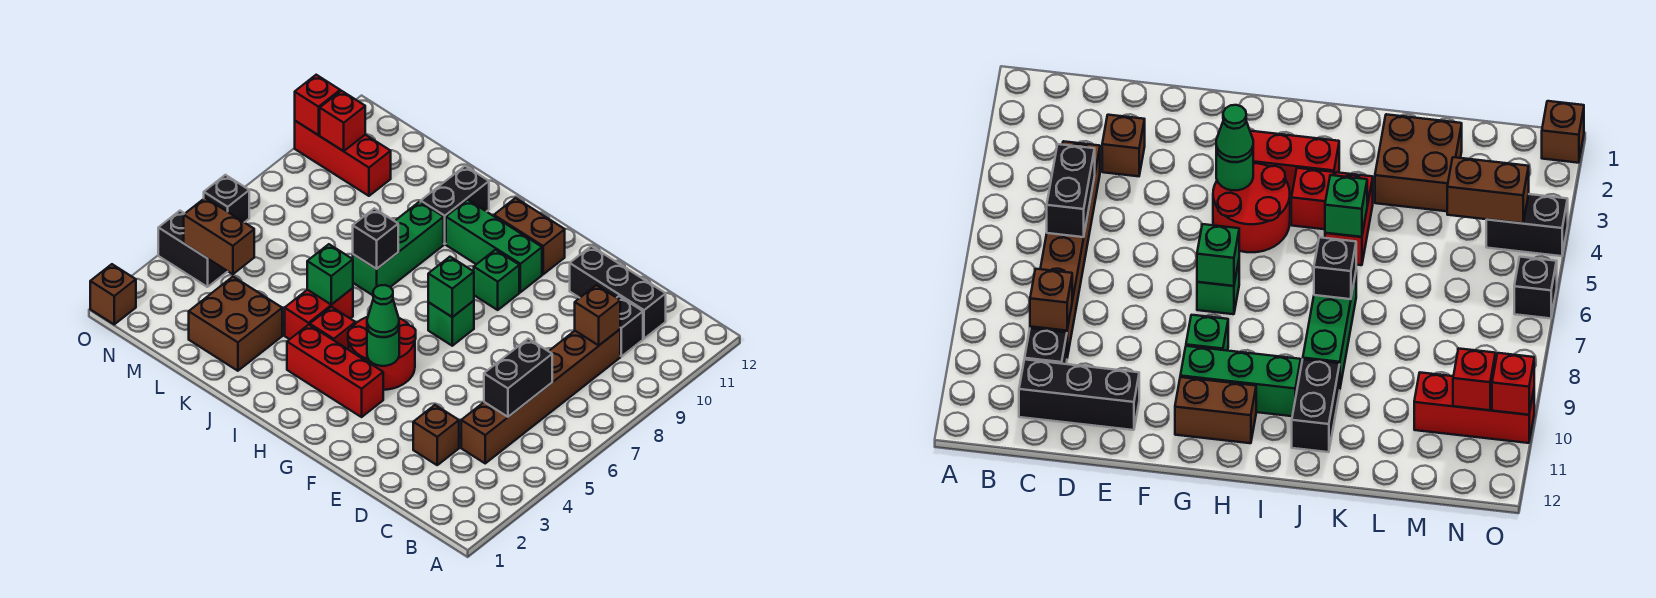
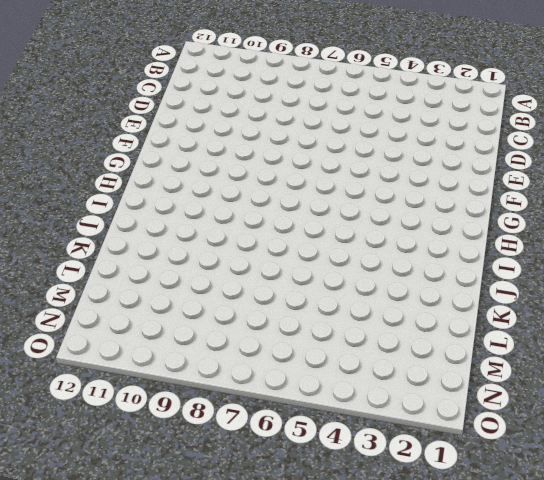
none -> brown 1x6 brick [461,329,620,463]
none -> black 1x1 brick [617,296,643,356]
none -> black 1x3 brick [570,246,666,339]

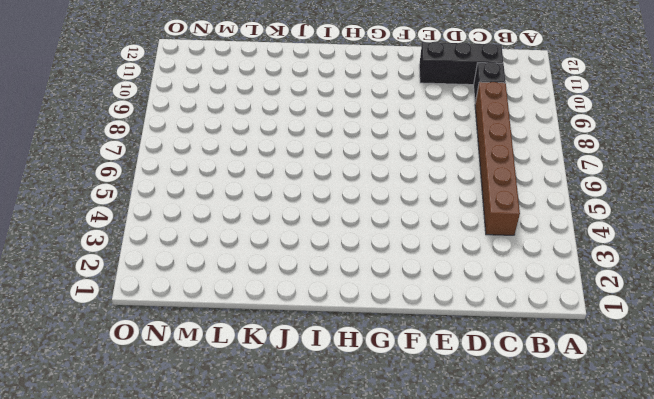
none -> brown 1x1 brick [413,405,459,465]
none -> red 1x3 brick [287,325,383,417]
none -> red 2x2 round brick [348,317,416,390]

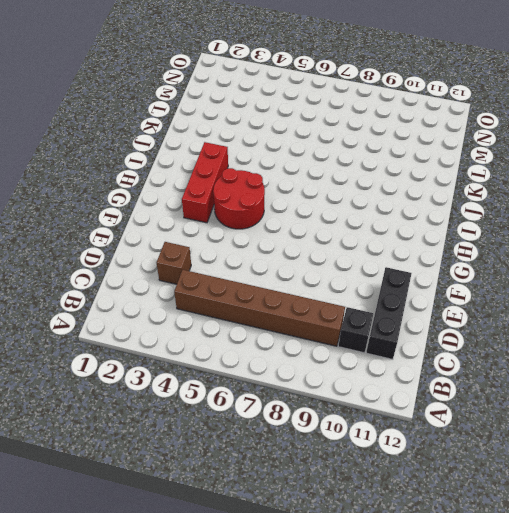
none -> green 1x1 brick [428,301,474,346]
none -> green 1x1 brick [474,250,519,310]
none -> green 1x3 brick [446,200,542,292]

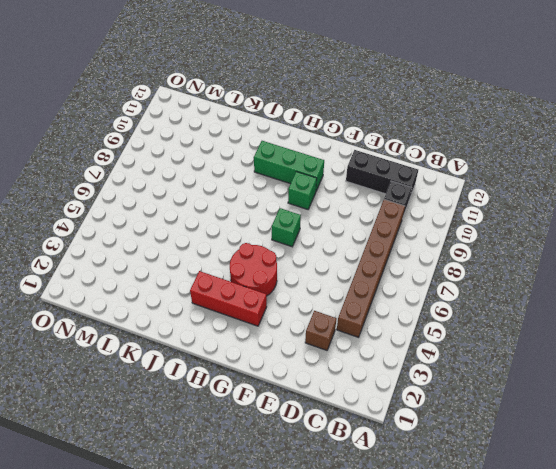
none -> brown 1x2 brick [494,198,565,274]
none -> red 1x1 brick [310,307,355,350]
none -> red 1x2 brick [285,288,353,339]

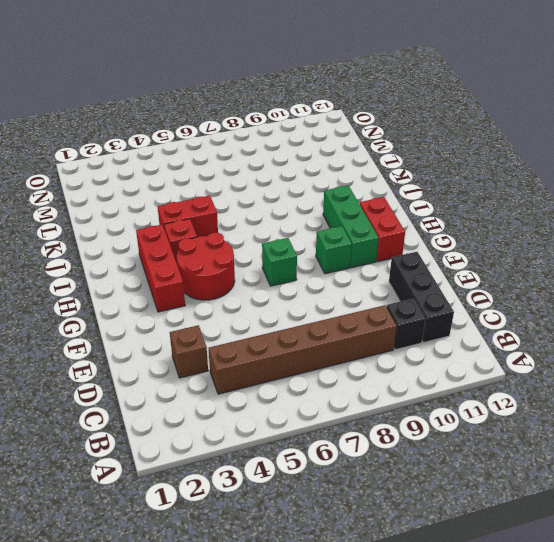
red 1x2 brick [360,197,405,261] -> brown 1x2 brick [494,198,565,274]
none -> green 1x3 brick [353,202,444,295]
none -> black 1x2 brick [421,166,489,244]
none -> brown 2x2 brick [189,277,282,371]

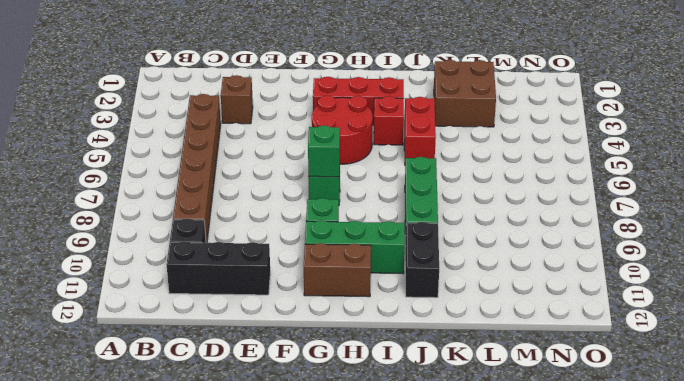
none -> red 1x3 brick [295,121,391,196]
none -> black 1x2 brick [158,211,228,287]
none -> brown 1x1 brick [90,264,136,324]

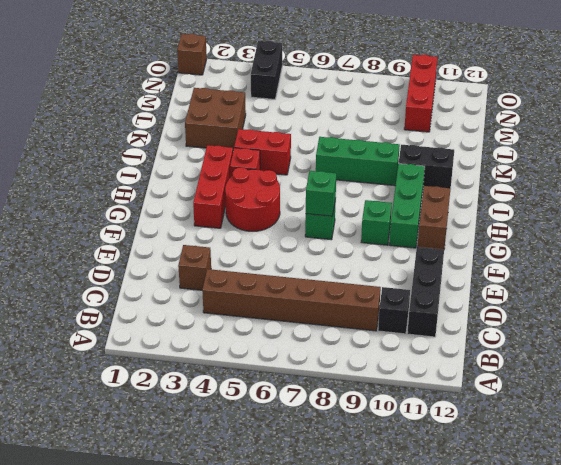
none -> black 1x1 brick [204,175,249,222]
none -> black 1x2 brick [484,339,552,417]
none -> brown 1x1 brick [575,285,620,345]

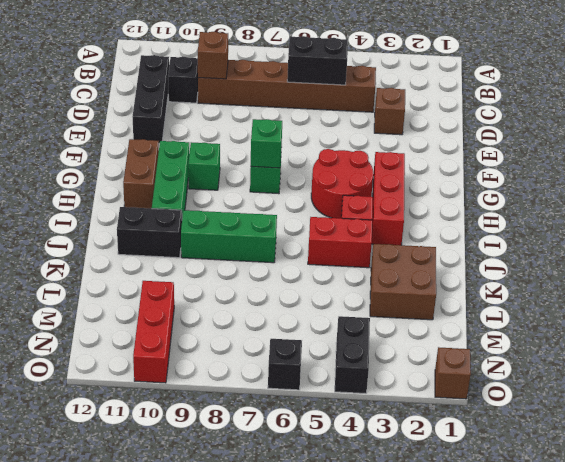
none -> green 1x1 round brick [367,329,399,366]
none -> green 1x1 brick [307,244,353,305]
none -> black 1x1 brick [353,208,398,269]

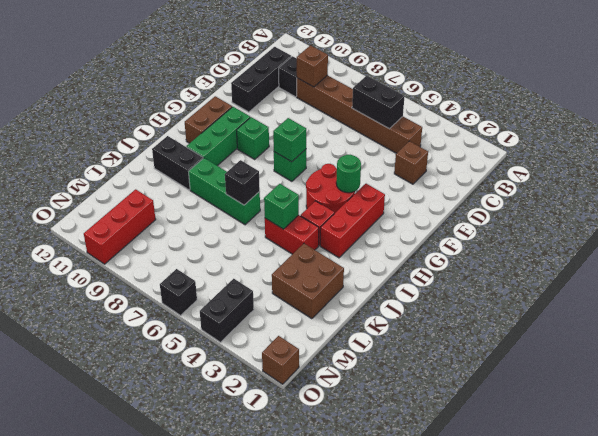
none -> brown 1x2 brick [184,198,254,274]
none -> red 1x1 brick [320,91,365,151]
none -> red 1x1 brick [295,75,340,135]

